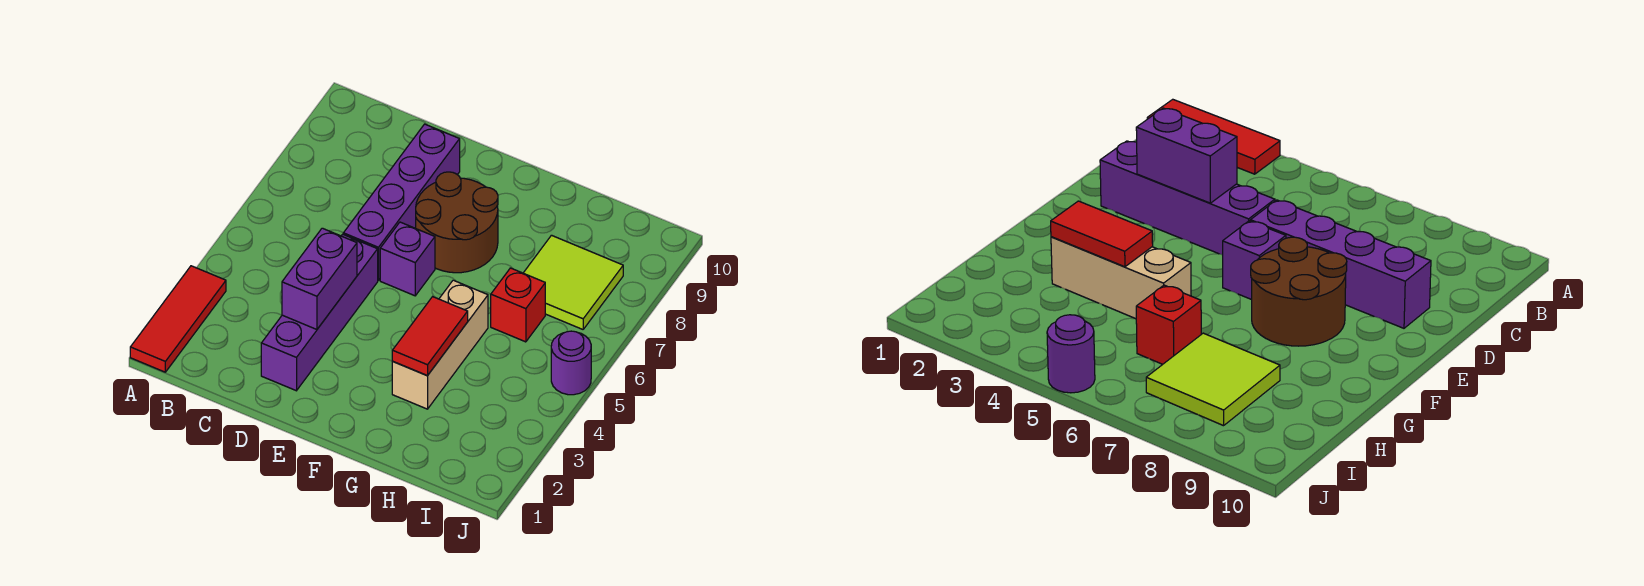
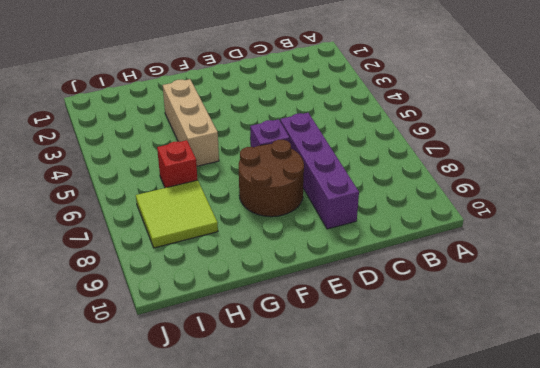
none -> red 1x3 tile [130,266,226,372]
none -> purple 1x4 brick [261,234,378,391]

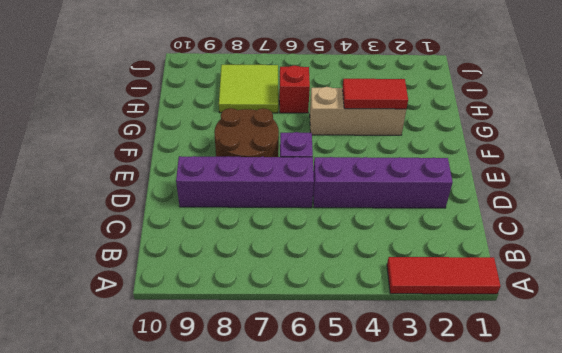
none -> purple 1x1 round brick [551,331,591,395]
none -> purple 1x2 brick [282,228,357,329]

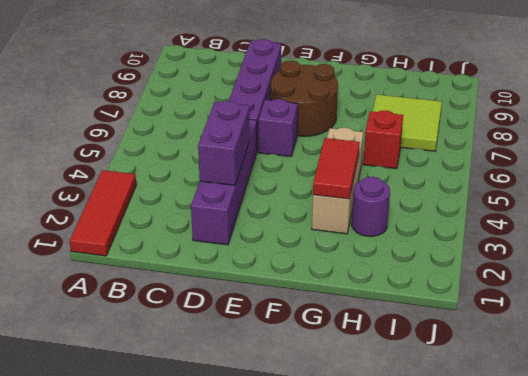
purple 1x1 round brick [352,177,390,236] -> purple 1x1 round brick moved to [551,331,591,395]

